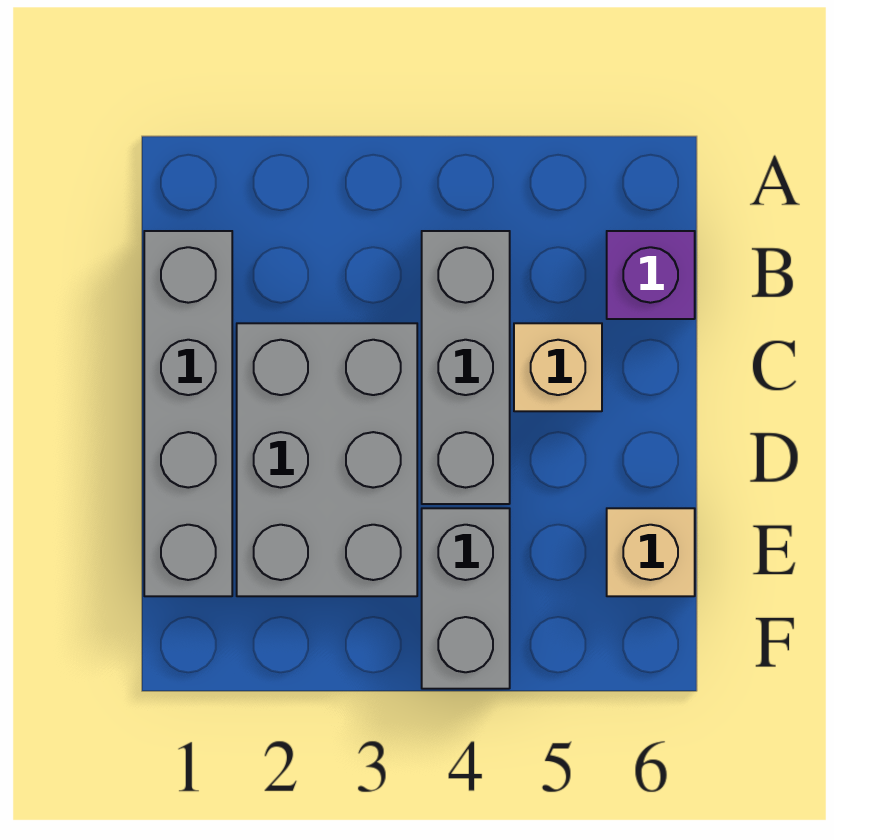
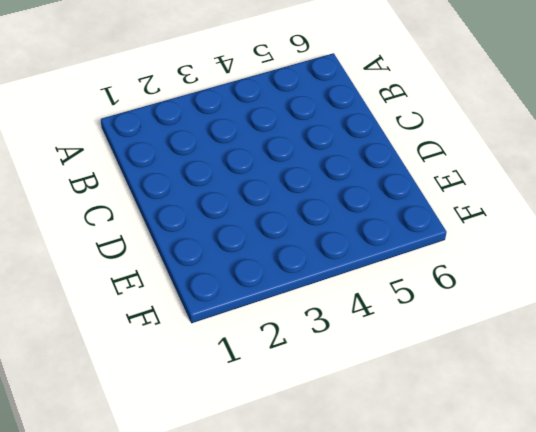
none -> grey 1x4 brick [144,231,232,596]
none -> grey 1x3 brick [422,231,510,504]

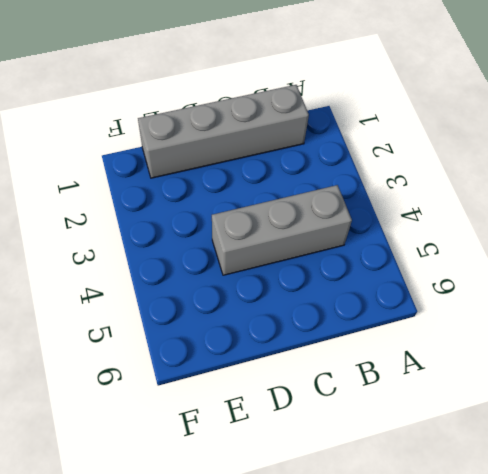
none -> purple 1x1 brick [607,231,695,319]
none -> grey 2x3 brick [237,323,417,596]

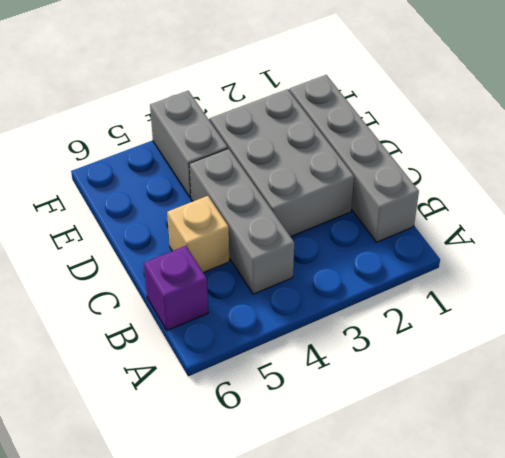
none -> tan 1x1 brick [607,508,695,596]

